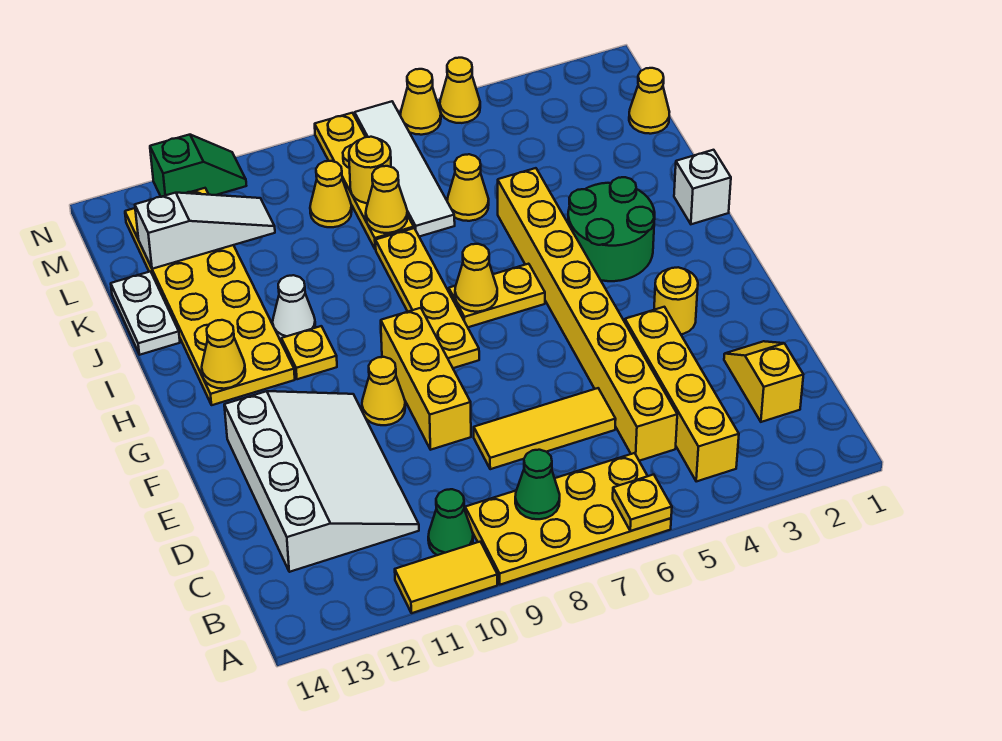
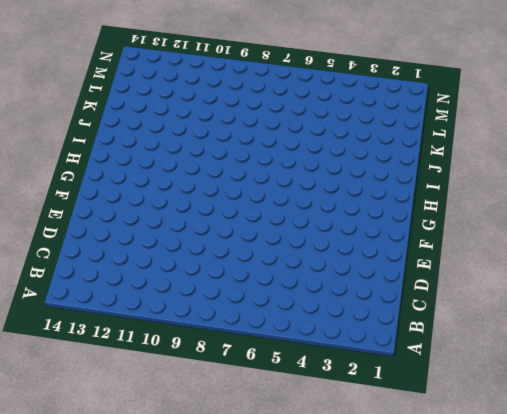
none -> yellow 2x4 plate [465,453,671,585]
none -> yellow 1x2 tile [395,542,497,613]
none -> yellow 1x4 brick [625,307,739,481]
none -> green 1x1 cone [428,489,473,555]

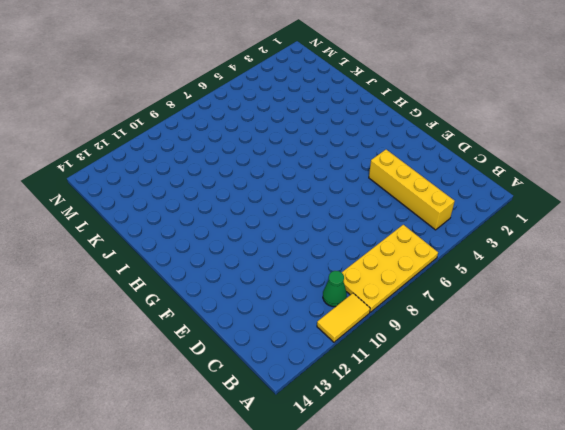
none -> yellow 1x2 slope [724,341,803,422]
none -> yellow 1x8 brick [498,168,677,461]
none -> white 3x4 slope [224,391,419,572]
none -> yellow 1x3 tile [474,388,616,469]

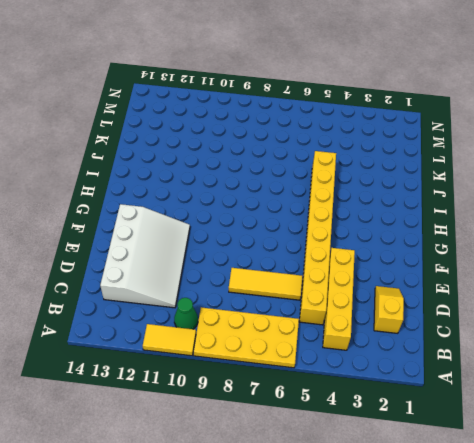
none -> yellow 1x3 brick [381,308,471,450]
none -> yellow 1x1 round brick [654,267,698,334]
none -> yellow 1x1 cone [362,357,405,425]
none -> yellow 1x4 plate [376,228,479,368]

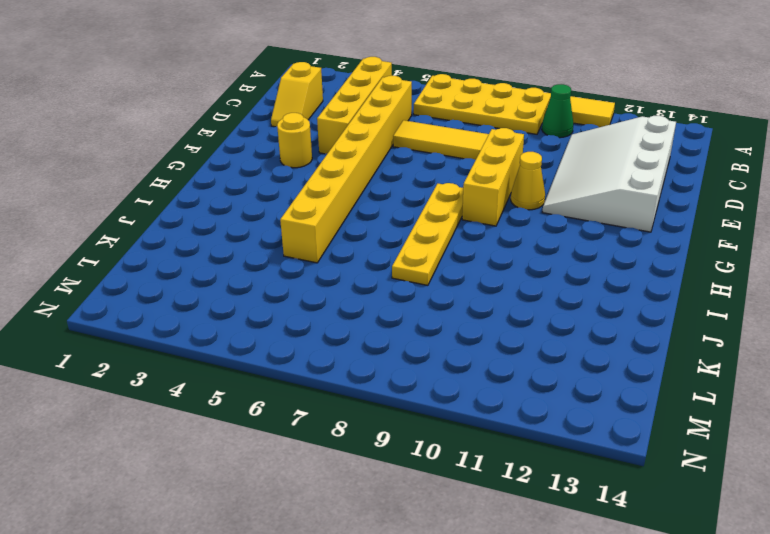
none -> green 2x2 round brick [568,177,655,281]
none -> yellow 1x2 plate [449,264,545,327]
none -> yellow 1x1 plate [281,326,337,379]
none -> yellow 2x6 plate [125,188,295,405]

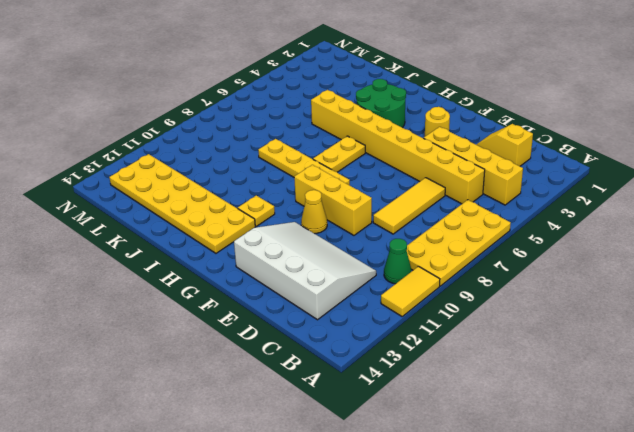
none -> white 1x1 brick [674,150,731,224]
none -> white 1x1 cone [273,275,315,340]
none -> white 1x2 plate [111,271,180,355]
none -> yellow 1x1 cone [447,154,489,221]

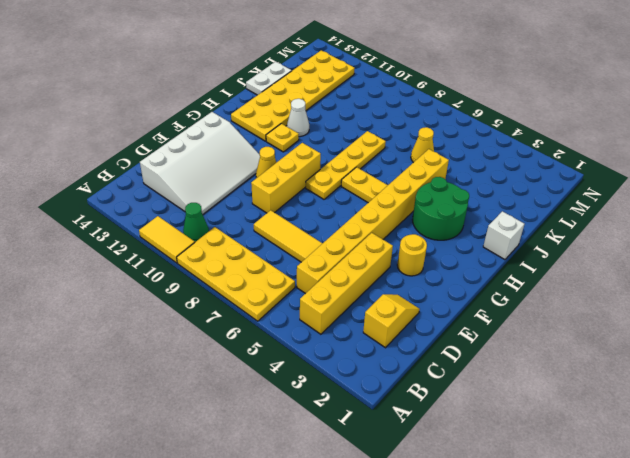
none -> white 1x4 tile [355,101,455,237]
none -> yellow 1x4 plate [315,113,414,250]
none -> yellow 1x1 cone [629,68,669,134]
none -> yellow 1x1 cone [310,161,352,227]

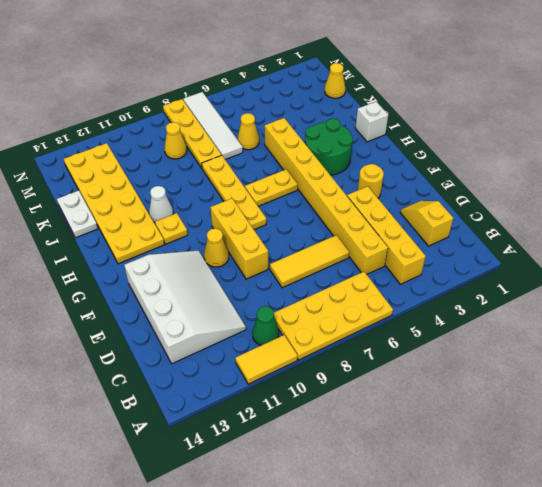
none -> yellow 1x1 cone [440,58,480,123]
none -> yellow 1x1 cone [400,69,441,135]
none -> green 1x2 slope [150,135,246,197]
none -> yellow 1x1 plate [613,475,672,531]

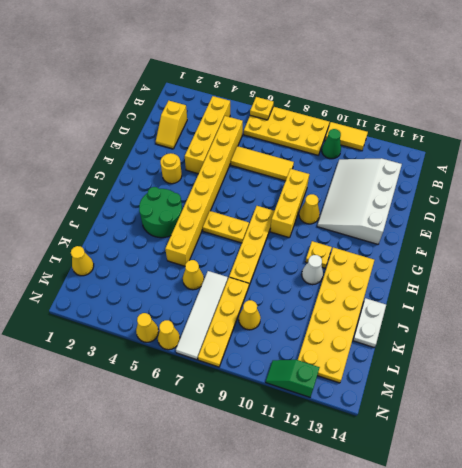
none -> white 1x1 brick [674,150,731,224]
none -> green 1x1 cone [515,450,560,519]
none -> yellow 1x1 cone [455,244,497,312]
none -> yellow 1x1 cone [202,320,245,389]

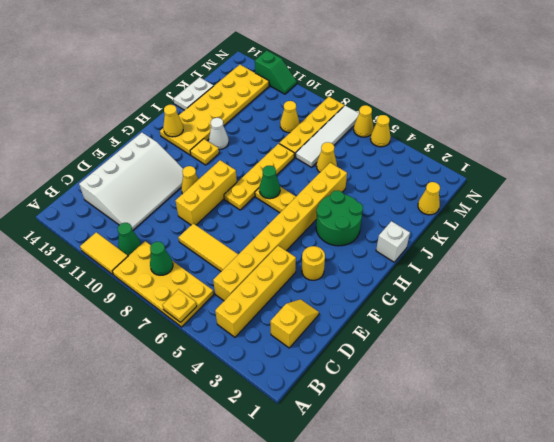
green 1x1 cone [259,166,280,199] -> yellow 1x1 cone [455,244,497,312]
none -> yellow 1x1 cone [366,166,408,233]
none -> yellow 1x1 round brick [349,137,391,203]
none -> white 1x3 slope [135,193,275,269]

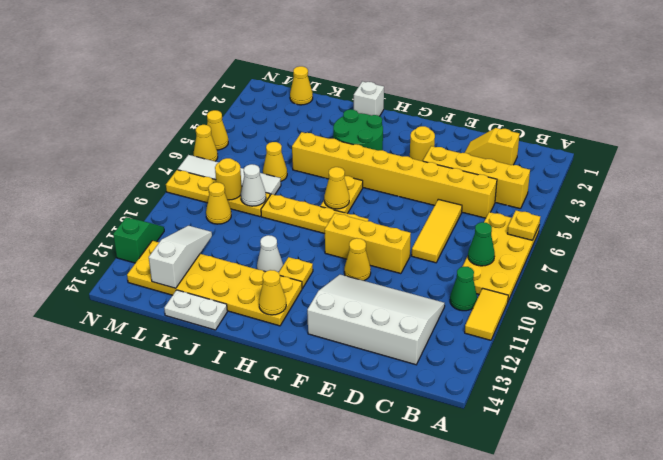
white 1x1 cone [241,164,266,206] -> yellow 1x1 cone [366,166,408,233]

